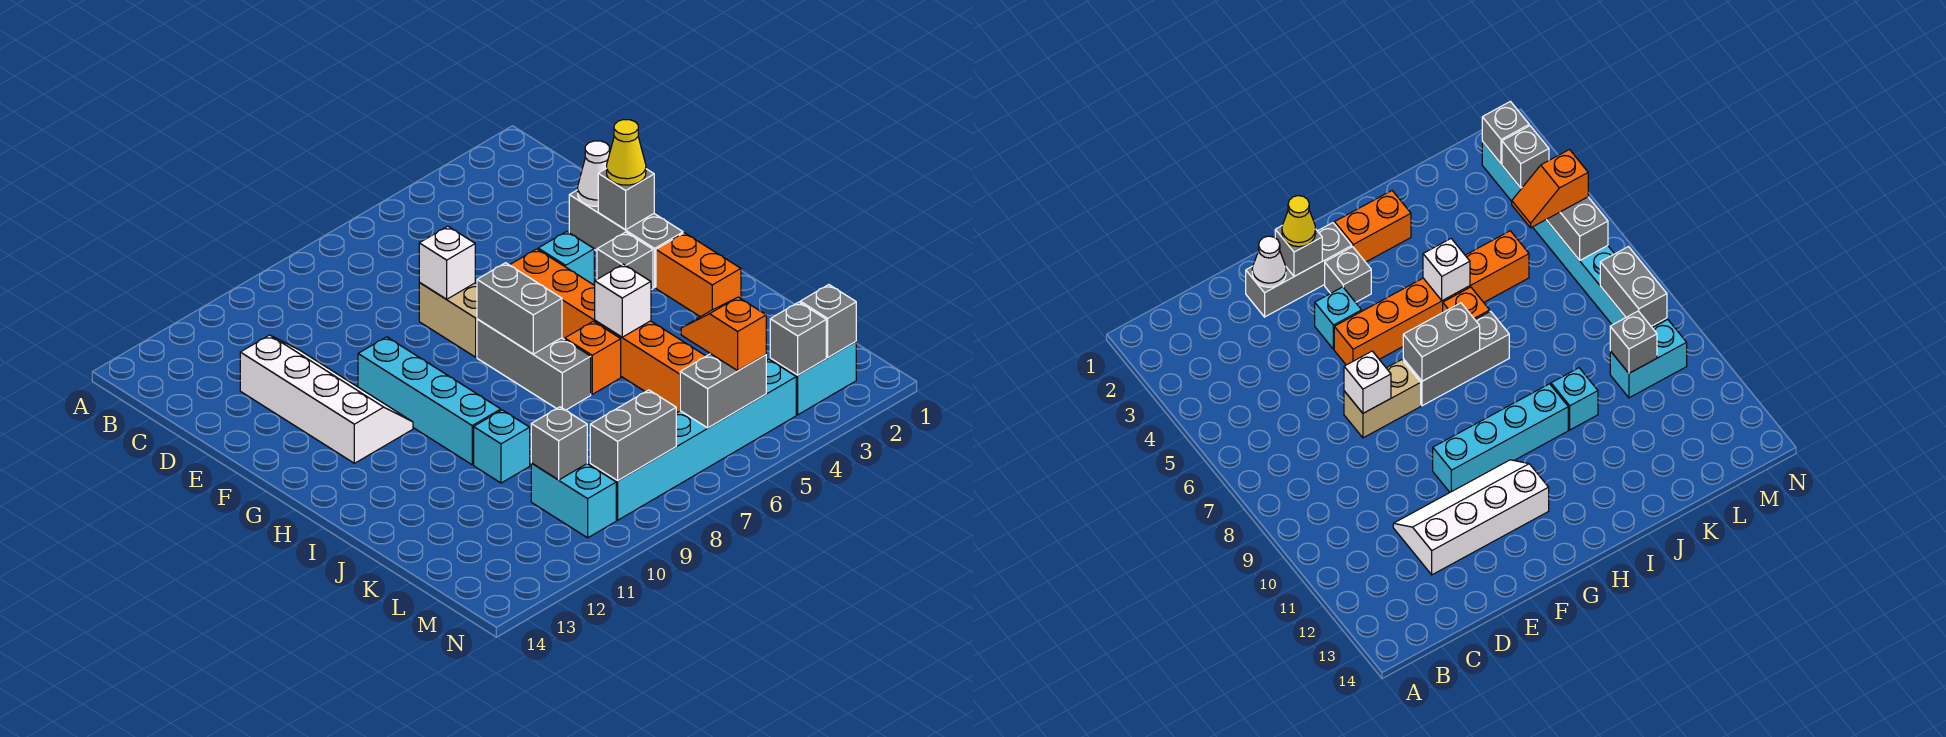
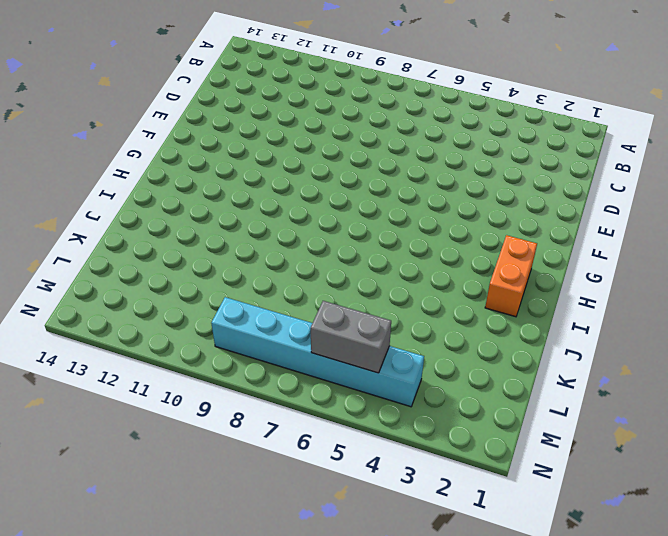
none -> white 2x4 slope [240,335,413,463]
none -> grey 1x3 brick [569,190,683,288]
none -> tan 1x2 brick [419,282,477,357]

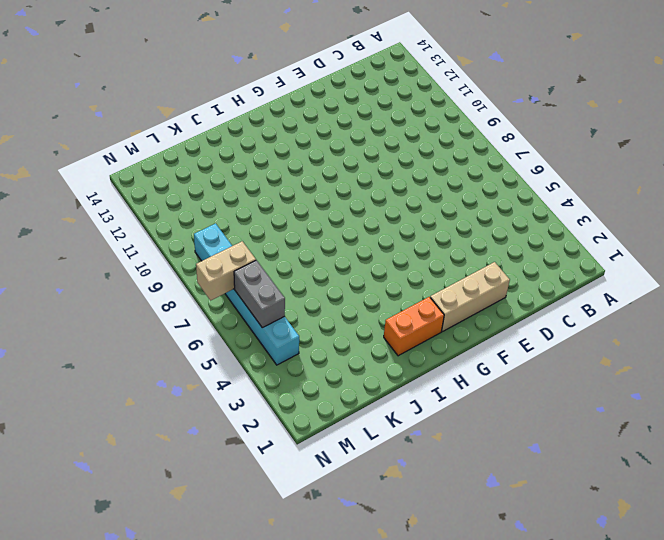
tan 1x3 brick [430,262,510,332] -> grey 1x3 brick [569,190,683,288]
tan 1x2 brick [196,241,256,301] -> tan 1x2 brick moved to [419,282,477,357]
none -> white 2x4 slope [240,335,413,463]
none -> cyan 1x1 brick [538,231,594,285]
none -> orange 1x6 brick [510,249,706,412]

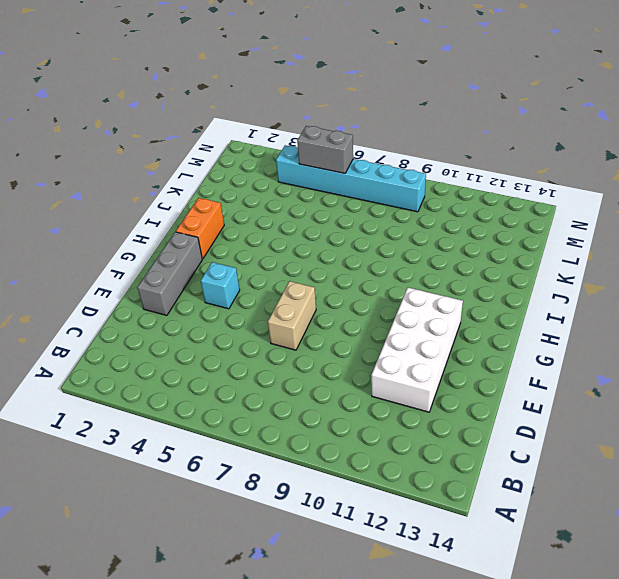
white 2x4 brick [371,288,463,412] -> white 2x4 slope [240,335,413,463]
none -> orange 1x6 brick [510,249,706,412]
none -> cyan 1x4 brick [358,337,501,465]
none -> grey 1x1 brick [597,232,653,290]

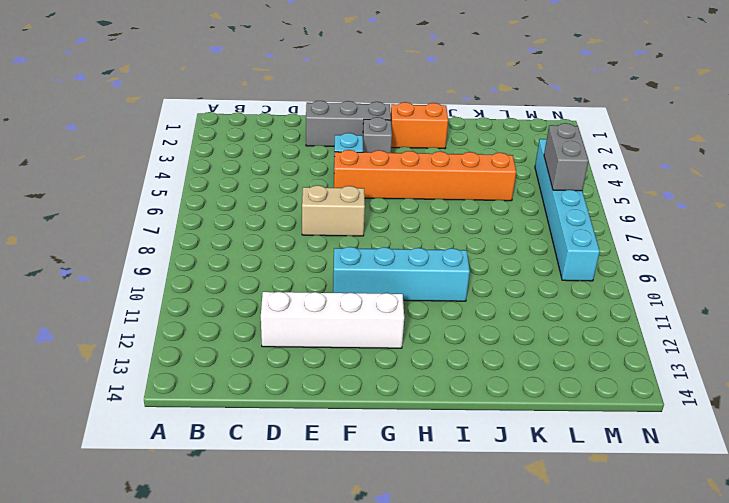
none -> grey 1x3 brick [477,319,591,410]
none -> orange 1x1 brick [565,321,621,394]
none -> cyan 1x1 brick [474,410,530,483]

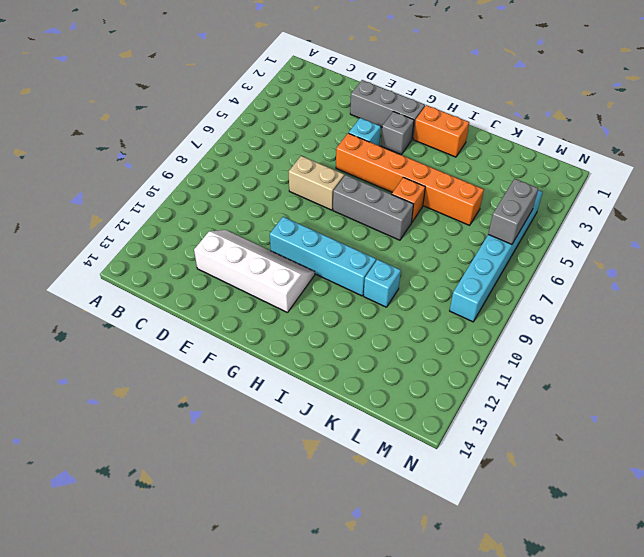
none -> cyan 1x2 brick [531,463,616,538]
none -> cyan 1x2 brick [770,342,856,415]
none -> white 1x1 cone [578,141,610,206]

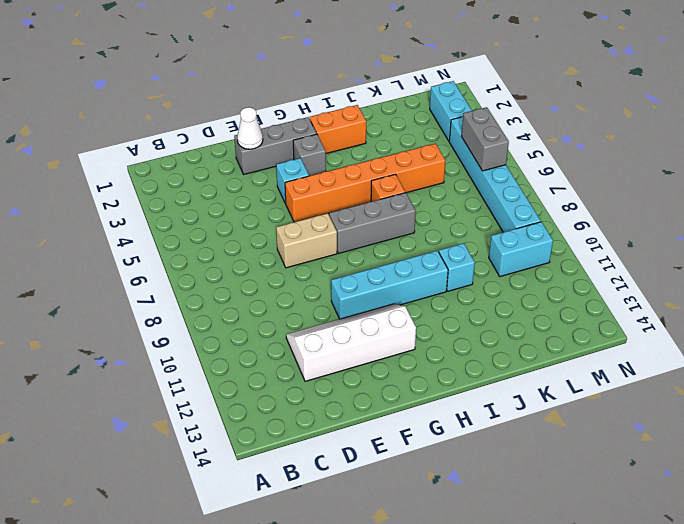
none -> white 1x1 brick [419,226,475,299]
none -> grey 1x1 brick [598,168,654,230]
none -> grey 1x2 brick [477,263,562,354]

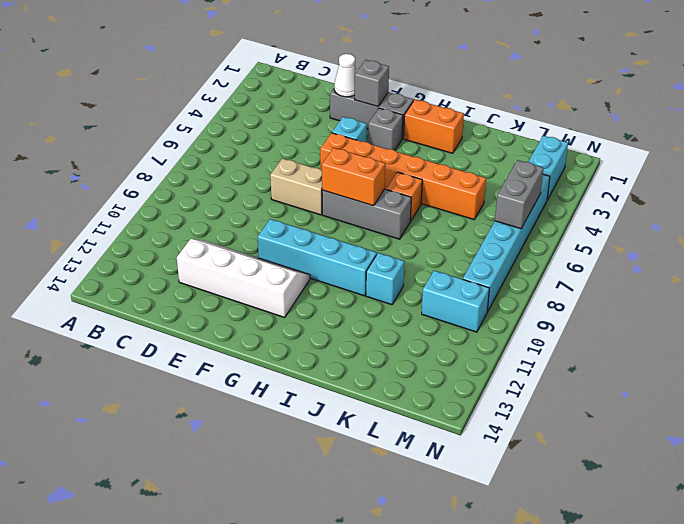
orange 1x2 brick [322,148,385,206] -> grey 1x2 brick [477,263,562,354]
none -> white 1x1 brick [419,226,475,299]
none -> white 1x1 brick [595,264,651,337]
none -> grey 1x1 brick [531,407,587,480]

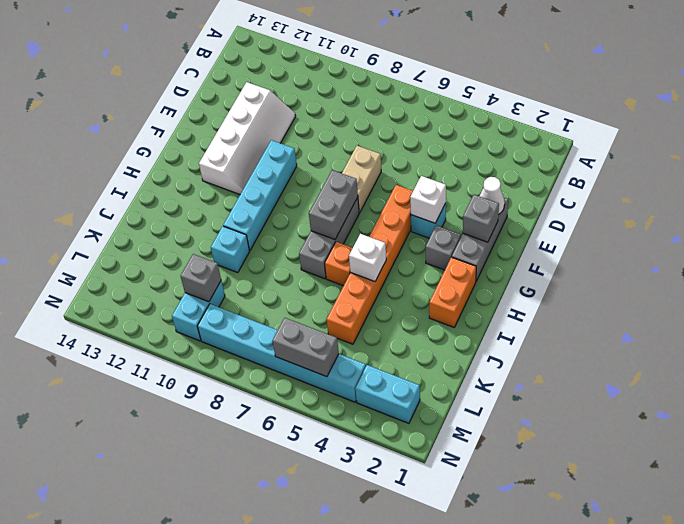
white 1x1 brick [410,176,446,223] -> white 1x1 brick moved to [419,226,475,299]
none -> grey 1x1 brick [800,285,856,358]
none -> grey 1x1 brick [770,302,826,375]
none -> grey 1x2 brick [590,390,676,480]

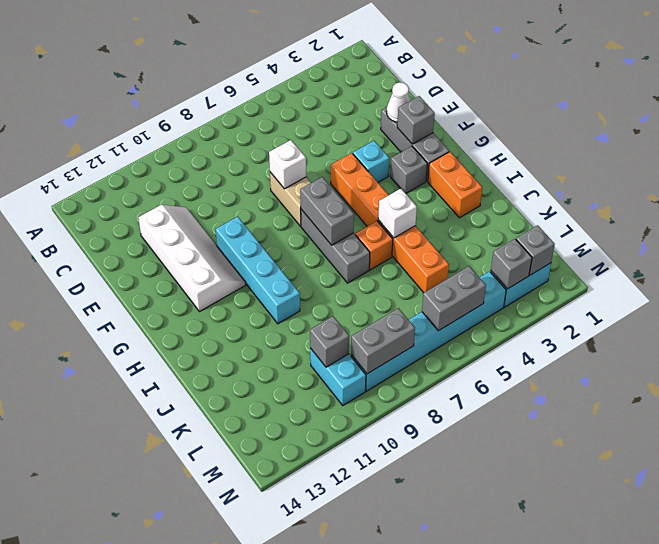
none -> cyan 1x1 brick [474,410,530,483]
none -> yellow 1x1 cone [607,120,646,185]
none -> orange 1x2 slope [681,297,766,371]

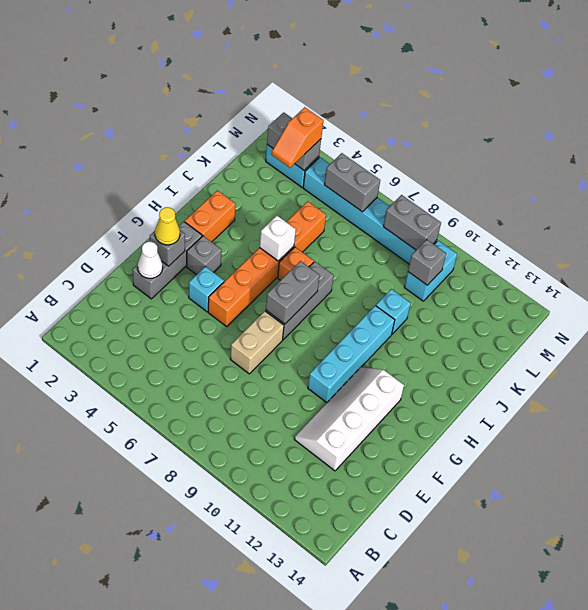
orange 1x2 slope [271,107,323,168] -> orange 1x2 slope moved to [681,297,766,371]
none -> white 1x1 brick [419,226,475,299]

